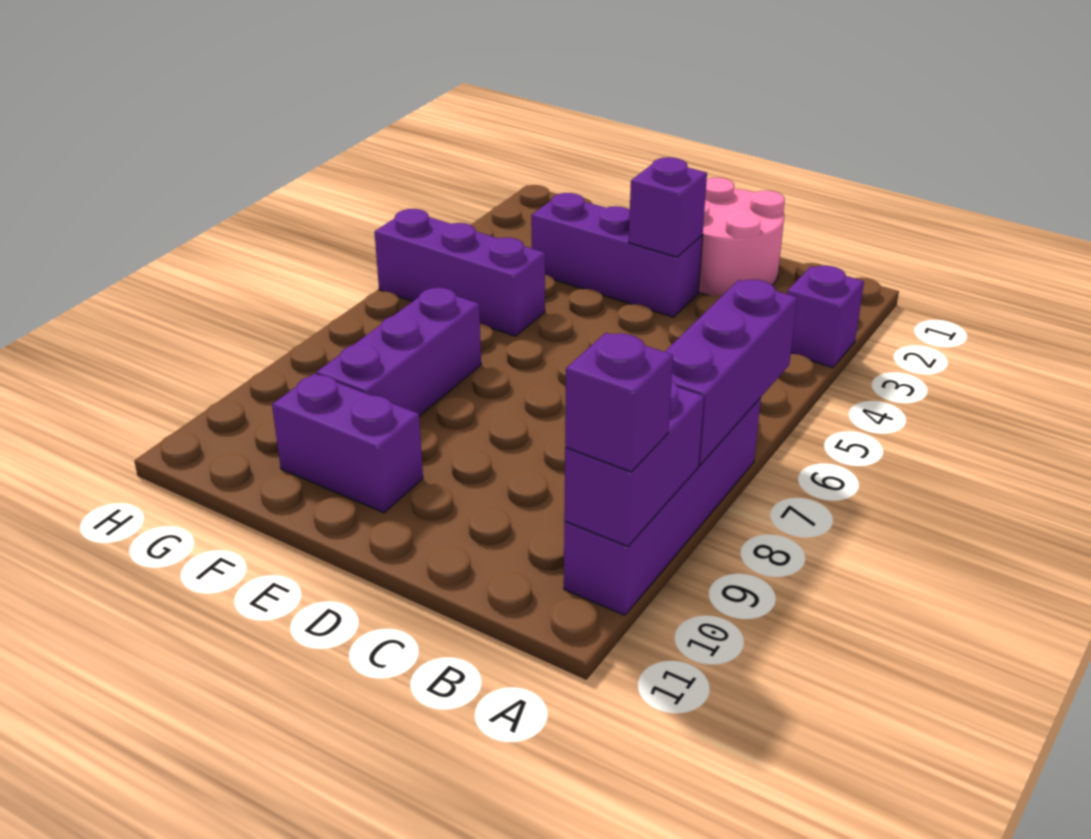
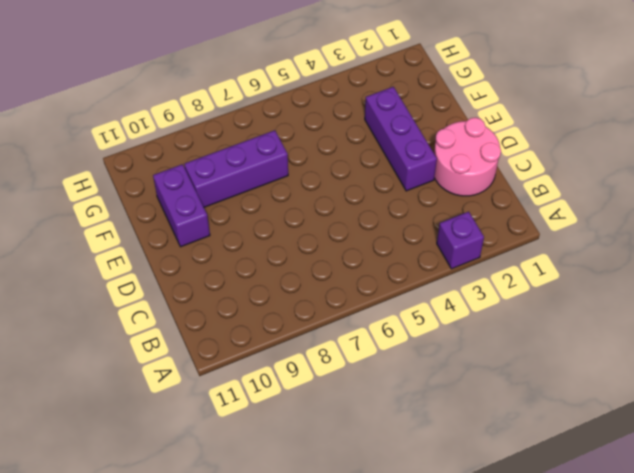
none -> purple 1x4 brick [564,398,761,615]
none -> purple 1x3 brick [375,209,545,336]

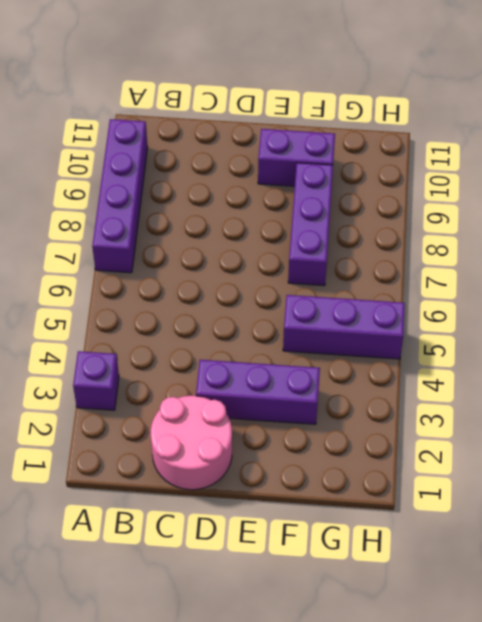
none -> purple 1x3 brick [665,280,797,465]
none -> purple 1x2 brick [564,381,704,546]

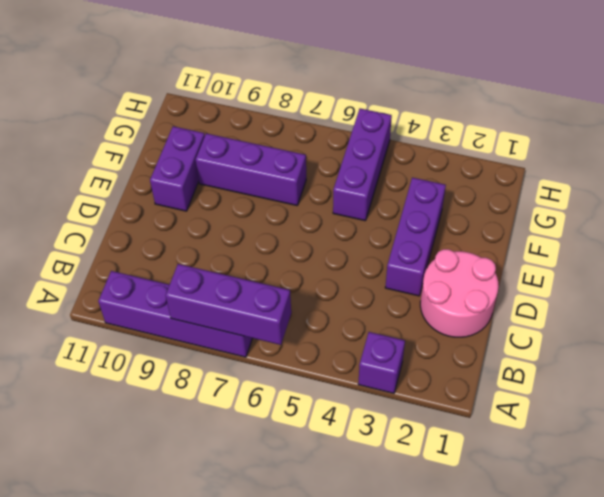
none -> purple 1x2 brick [564,381,704,546]
none -> purple 1x1 brick [629,157,707,257]

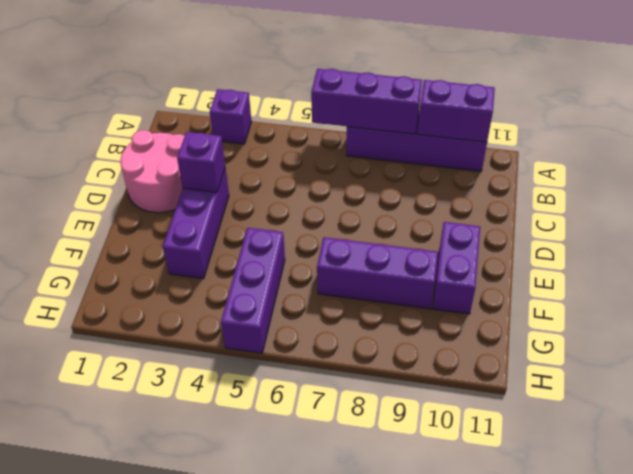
none -> purple 1x1 brick [565,333,673,472]

